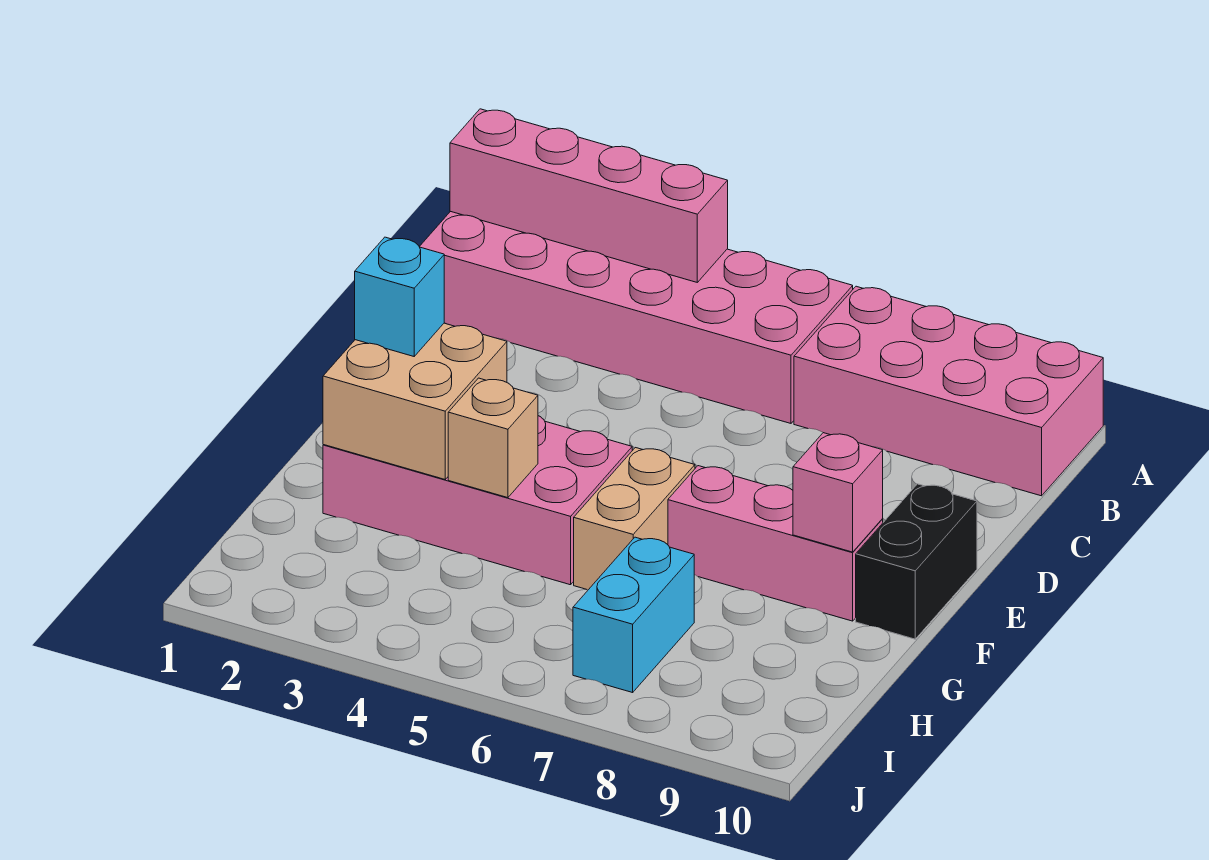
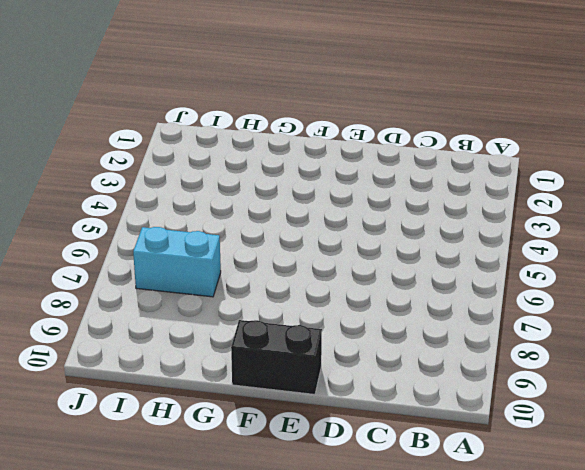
none -> pink 2x6 brick [420,211,853,423]
none -> pink 2x4 brick [794,286,1103,496]
none -> pink 2x4 brick [323,416,632,585]

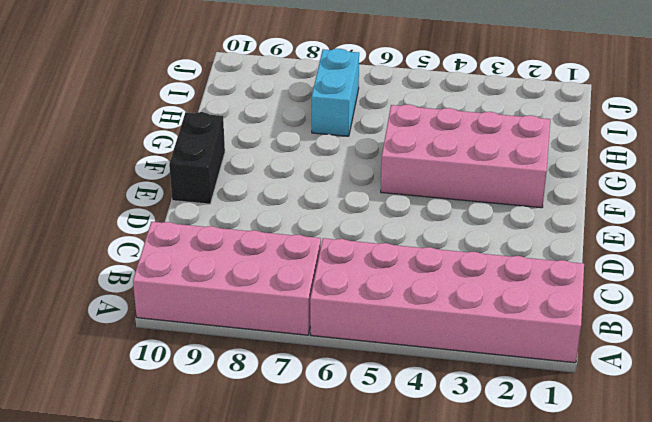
none -> tan 1x2 brick [574,448,695,590]
none -> pink 1x3 brick [668,466,883,621]
none -> pink 1x4 brick [450,109,728,282]

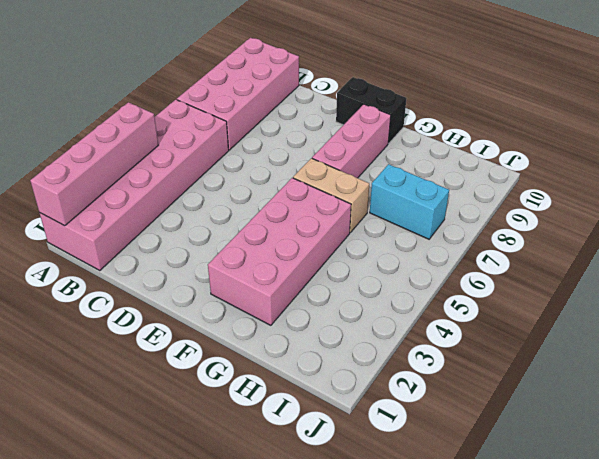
none -> tan 2x2 brick [323,323,507,479]
none -> pink 1x1 brick [793,433,883,552]
none -> tan 1x1 brick [448,378,538,498]

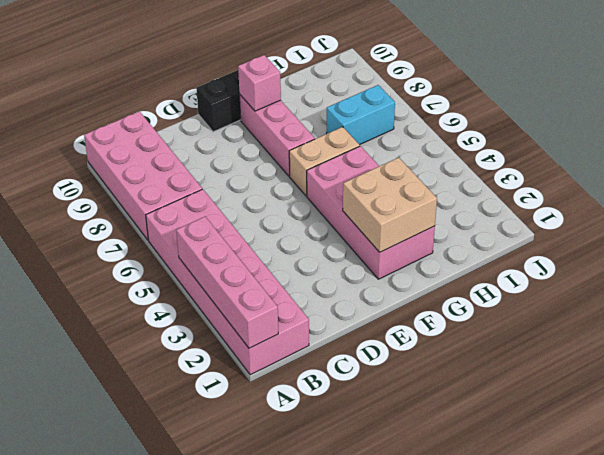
none -> tan 1x1 brick [448,378,538,498]
none -> cyan 1x1 brick [355,237,444,356]

